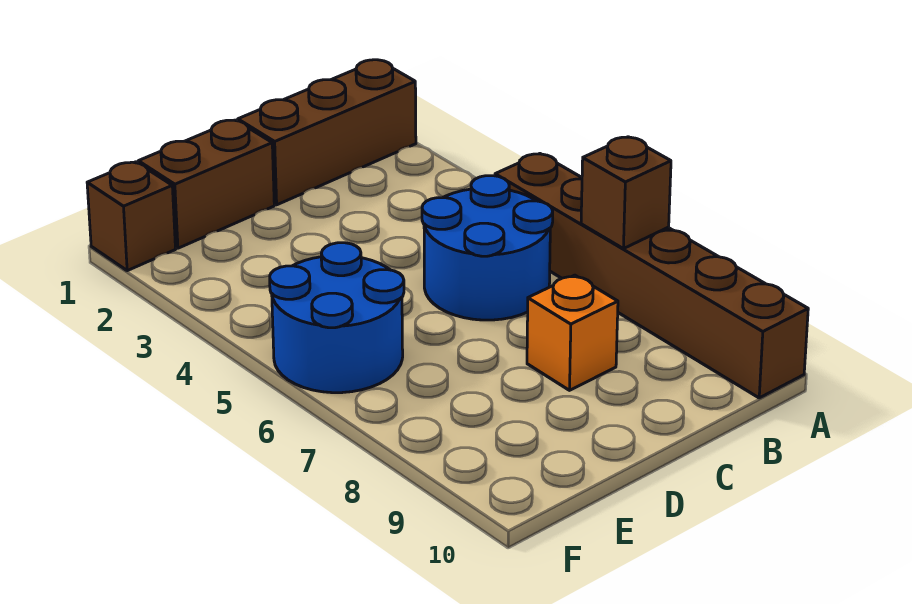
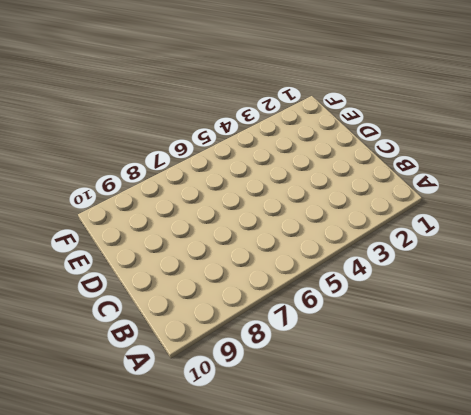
none -> brown 1x3 brick [238,60,416,205]
none -> brown 1x6 brick [495,154,808,398]

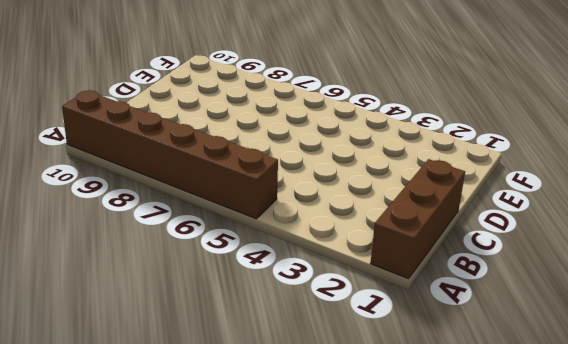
none -> blue 2x2 round brick [422,176,553,320]
none -> orange 1x1 brick [527,275,618,390]

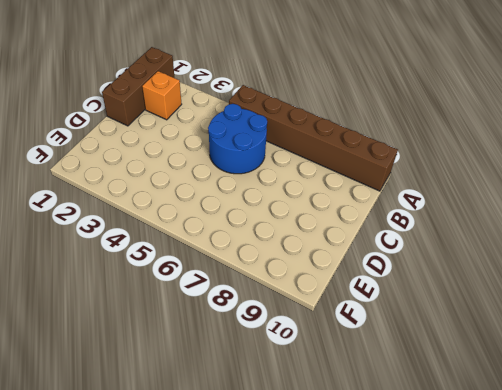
orange 1x1 brick [142,71,182,120] -> orange 1x1 brick moved to [527,275,618,390]
none -> brown 1x2 brick [138,120,274,248]
none -> blue 2x2 round brick [270,243,404,393]

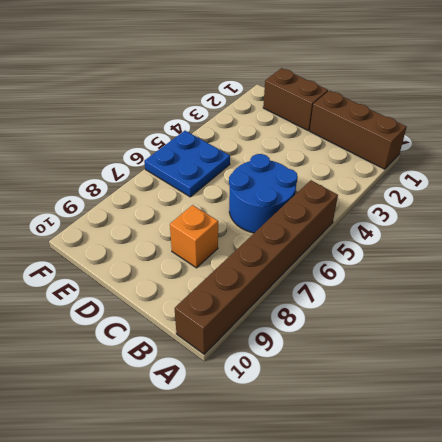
blue 2x2 plate [144,131,230,197] -> blue 2x2 round brick [270,243,404,393]
none -> brown 1x1 brick [87,162,175,271]
none -> brown 1x1 brick [581,137,671,249]

